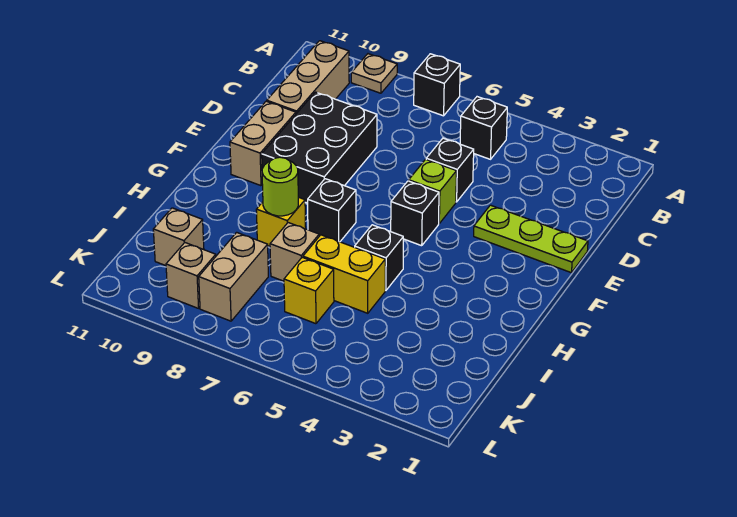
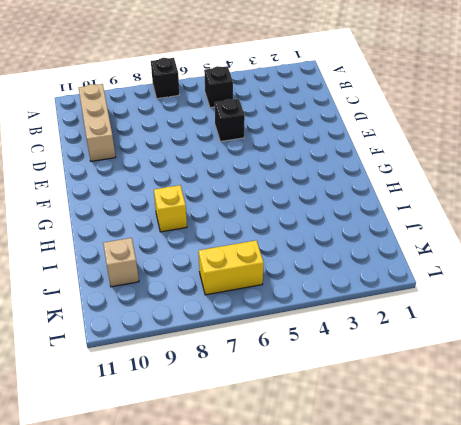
yellow 1x2 brick [199,240,264,295] -> yellow 1x2 brick moved to [303,235,385,313]
none -> tan 1x1 plate [351,54,397,93]
none -> black 2x3 brick [262,92,377,203]
none -> lime 1x3 plate [474,205,588,273]

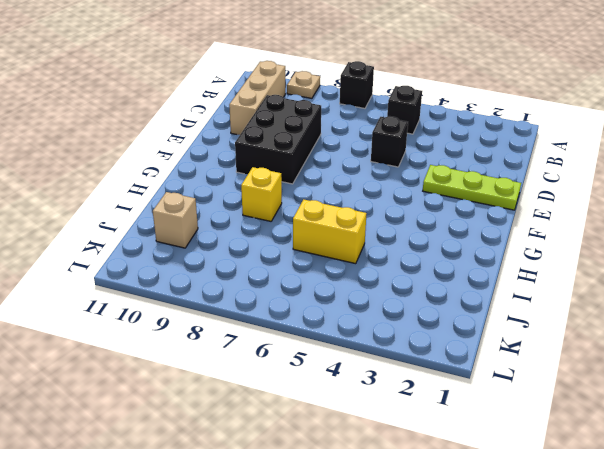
none -> lime 1x1 brick [409,159,456,223]
none -> tan 1x2 brick [230,101,296,186]
none -> black 1x1 brick [391,181,439,246]

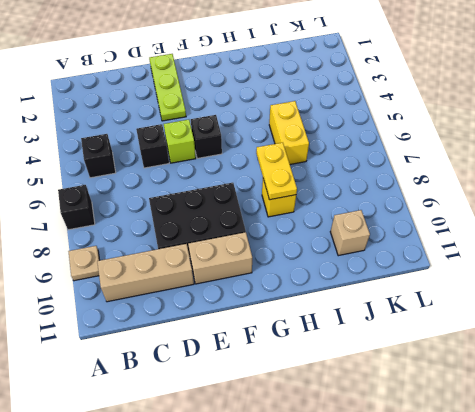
yellow 1x2 plate [256,143,297,200] -> lime 1x1 round brick [262,157,298,216]
none -> black 1x1 brick [308,179,356,242]
none -> black 1x1 brick [355,225,403,290]
none -> tan 1x1 brick [270,223,319,281]

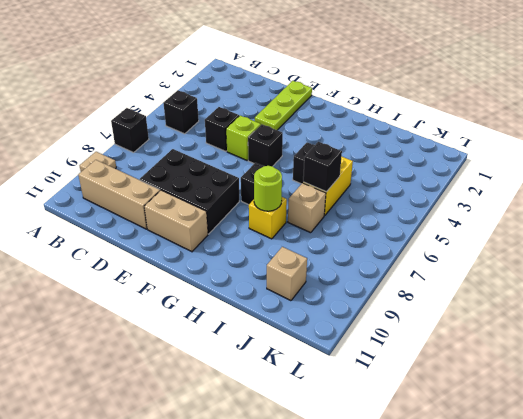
black 1x1 brick [303,142,342,192] -> none
none -> yellow 1x1 brick [284,257,334,324]
none -> tan 1x2 brick [199,232,268,321]
none -> tan 1x1 brick [166,243,216,308]

